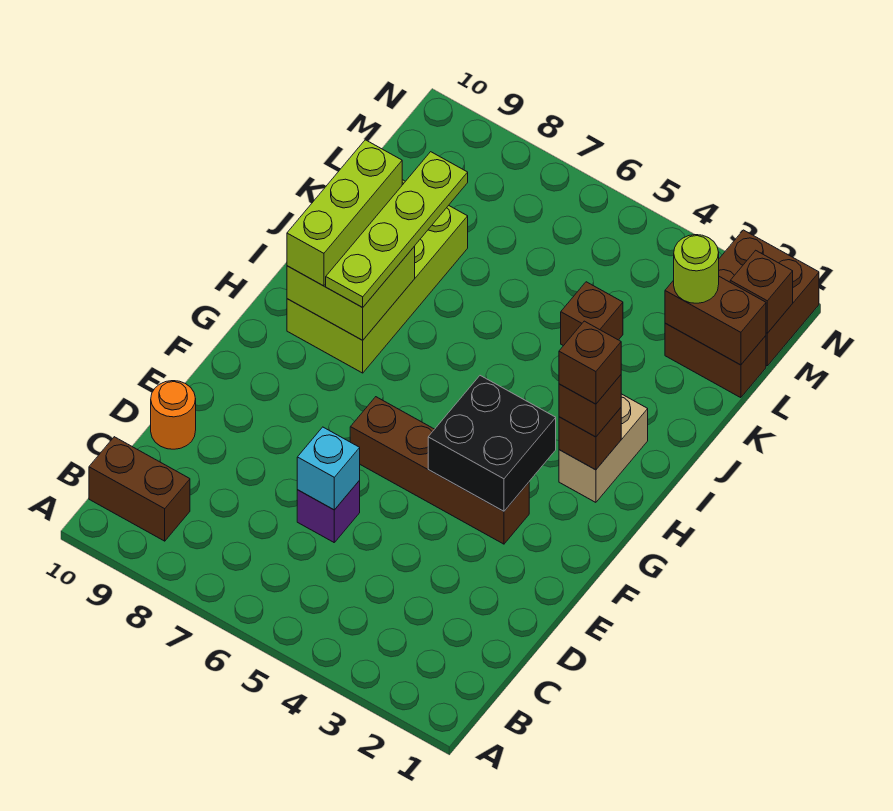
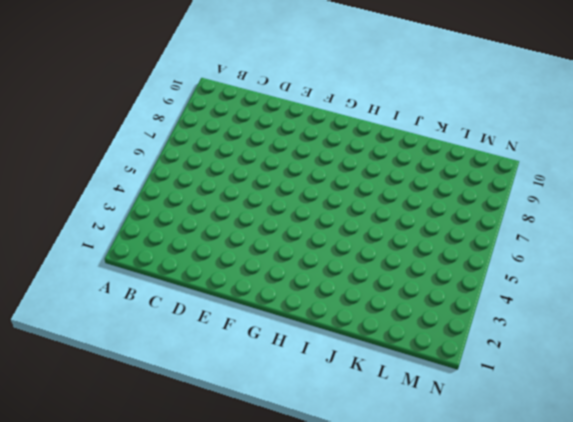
none -> brown 1x2 brick [89,437,190,541]
none -> purple 1x1 brick [297,481,360,542]
none -> orange 1x1 round brick [151,381,196,449]

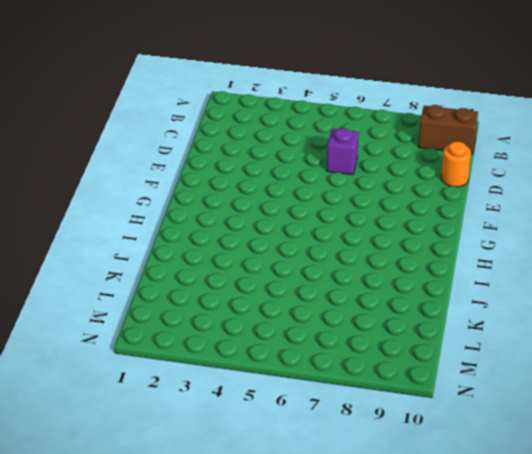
none -> brown 1x4 brick [350,397,529,544]
none -> tan 1x2 brick [559,394,648,502]
none -> lime 2x4 brick [287,180,468,373]

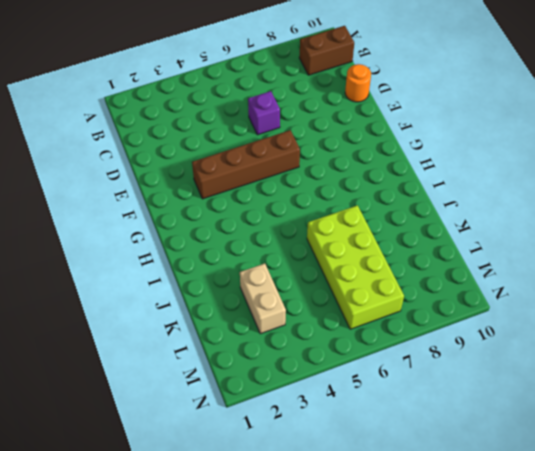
lime 2x4 brick [307,205,404,329] -> lime 2x4 brick moved to [287,180,468,373]
tan 1x2 brick [240,263,286,334] -> tan 1x2 brick moved to [559,394,648,502]
none -> brown 1x1 brick [561,282,623,346]
none -> brown 1x2 brick [665,323,766,398]
none -> brown 2x2 brick [719,230,819,366]

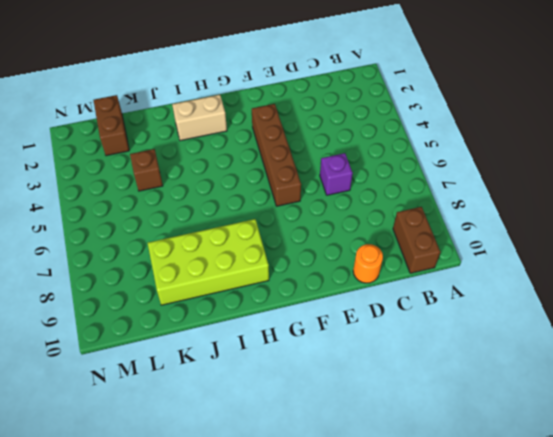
none -> brown 2x2 brick [719,230,819,366]
none -> cyan 1x1 brick [297,427,360,510]
none -> black 2x2 brick [428,376,556,511]

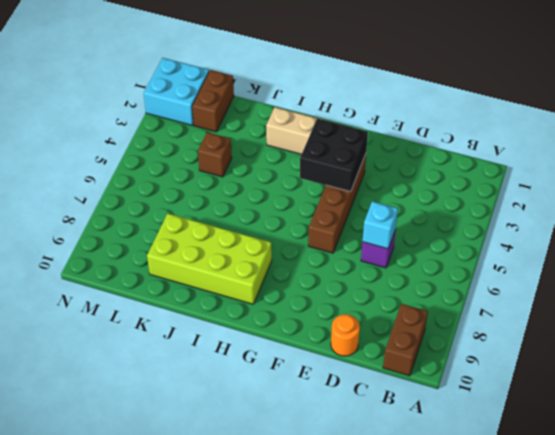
cyan 2x2 brick [144,58,209,125] -> brown 2x2 brick [719,230,819,366]
none -> brown 1x1 brick [559,408,621,470]
none -> lime 2x2 brick [287,247,415,340]
none -> brown 1x2 brick [665,277,766,365]

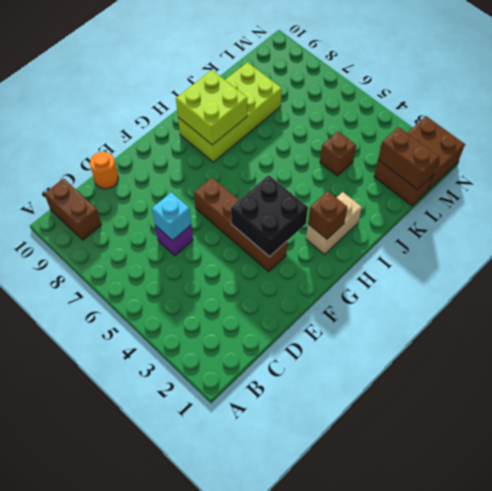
none -> brown 1x1 brick [730,250,793,333]
none -> brown 1x1 brick [559,375,621,437]
none -> lime 1x4 plate [326,152,468,307]

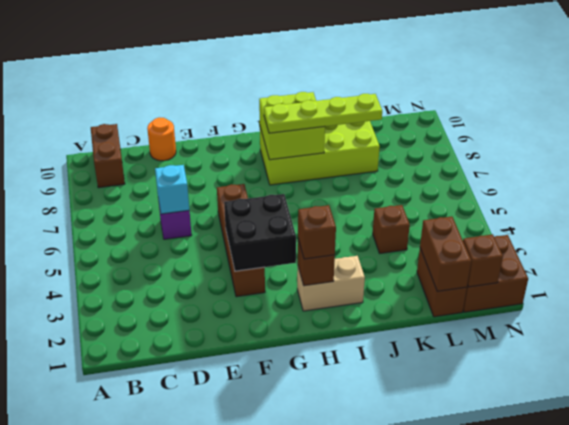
none -> lime 1x3 brick [287,140,402,286]
none -> lime 1x1 round brick [674,235,719,303]
none -> brown 1x1 brick [559,321,621,404]

